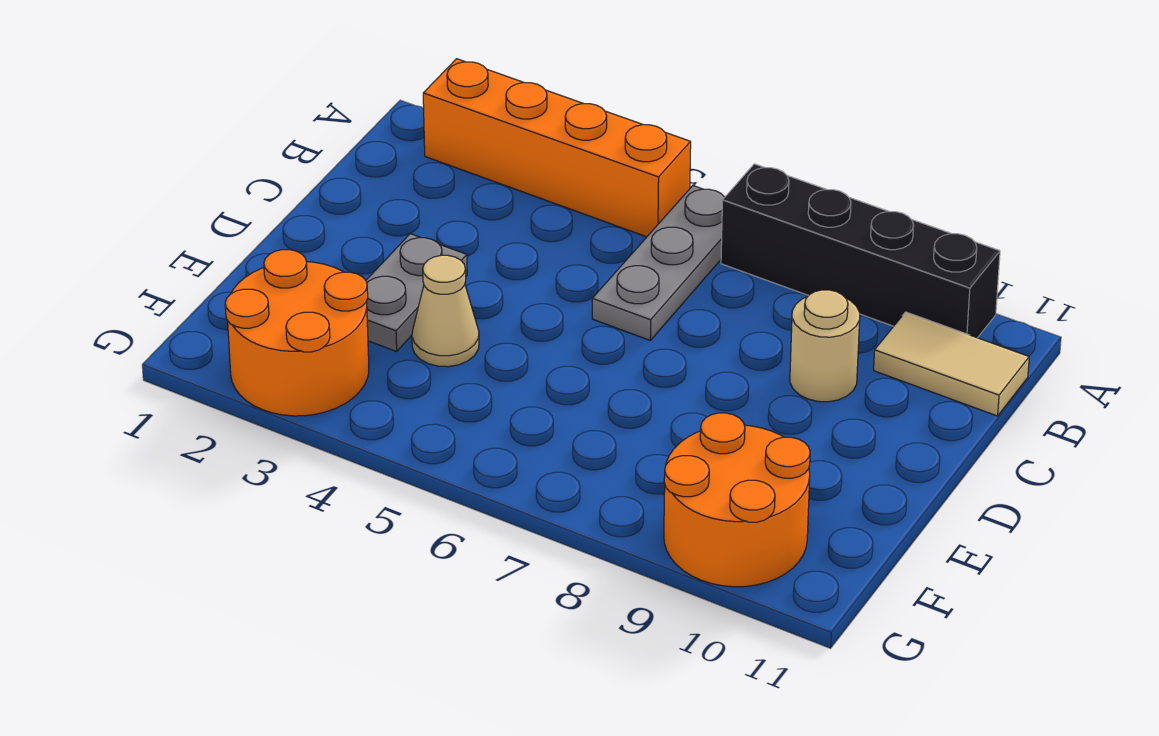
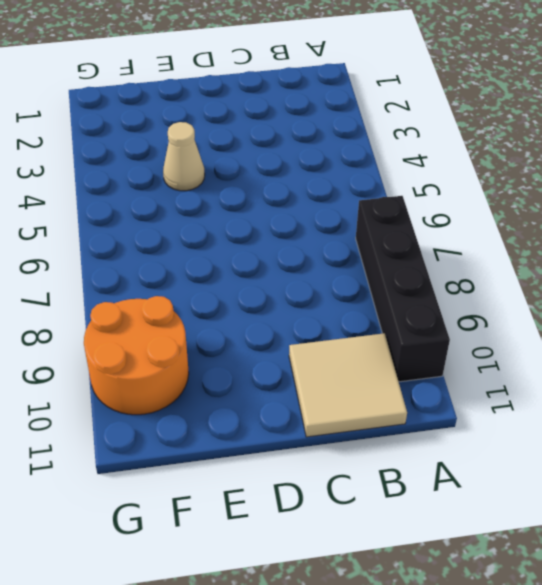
tan 2x2 tile [289,333,407,437] -> tan 1x2 tile [874,312,1029,416]
none -> orange 1x4 brick [423,59,691,237]
none -> grey 1x3 plate [592,186,725,340]

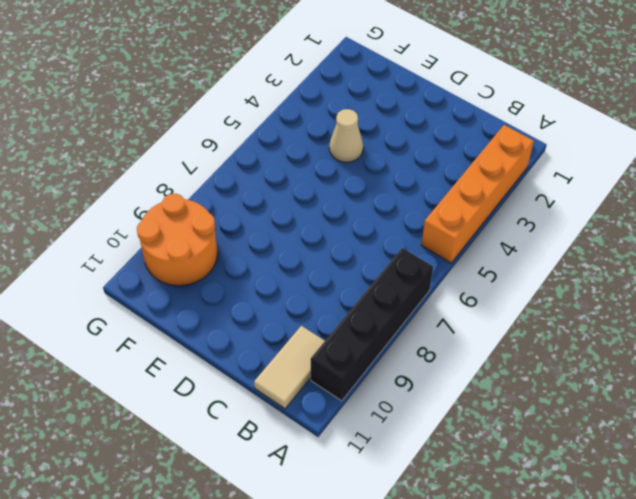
none -> grey 1x3 plate [592,186,725,340]
none -> tan 1x1 round brick [790,290,860,402]

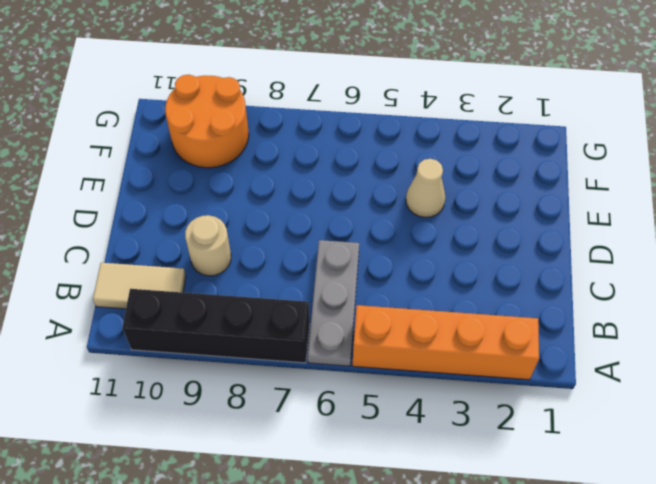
none -> grey 1x2 plate [366,234,467,352]
none -> orange 2x2 round brick [225,250,369,416]

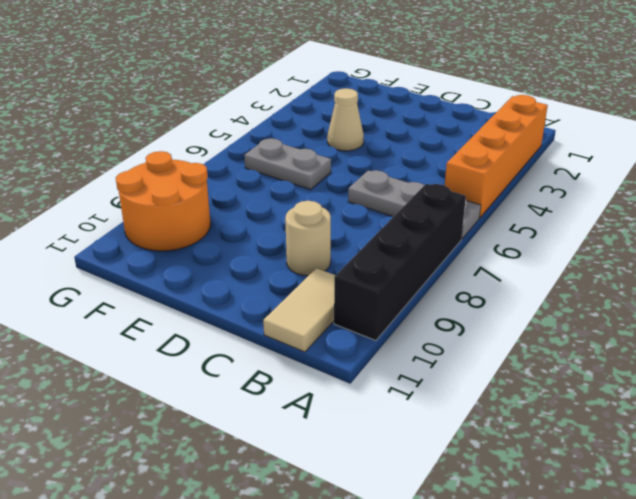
grey 1x2 plate [244,138,331,190] -> grey 1x2 plate moved to [366,234,467,352]
none -> orange 2x2 round brick [225,250,369,416]

